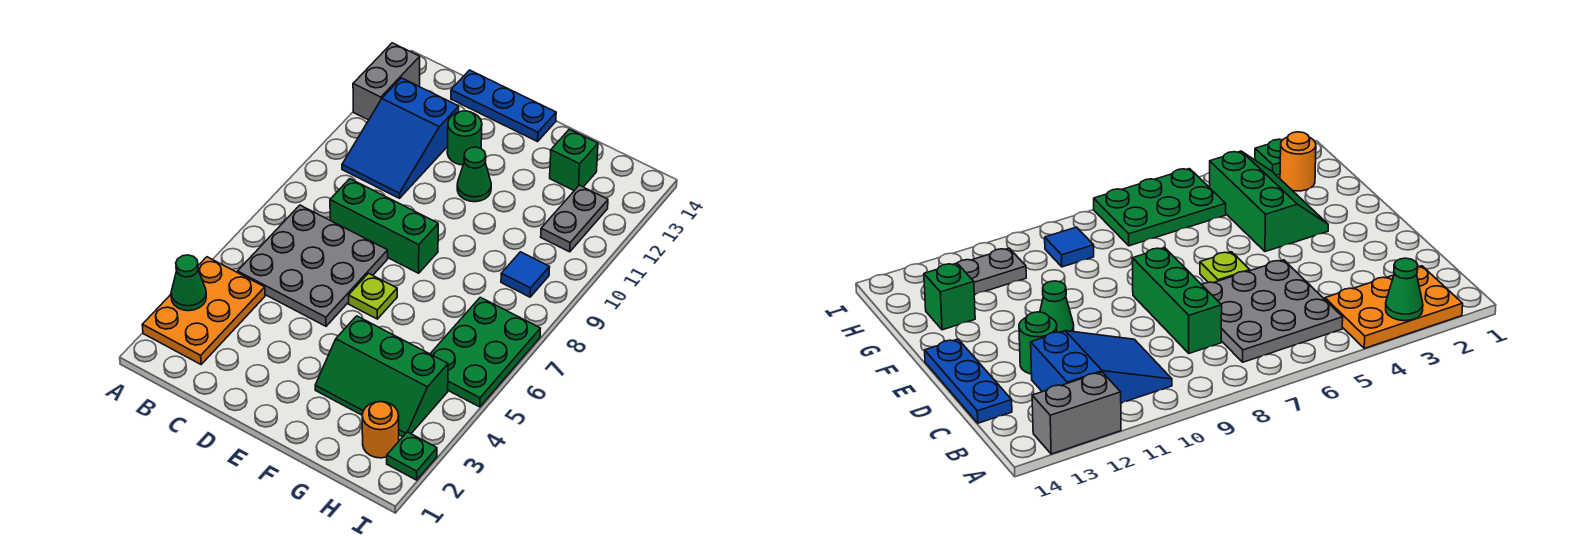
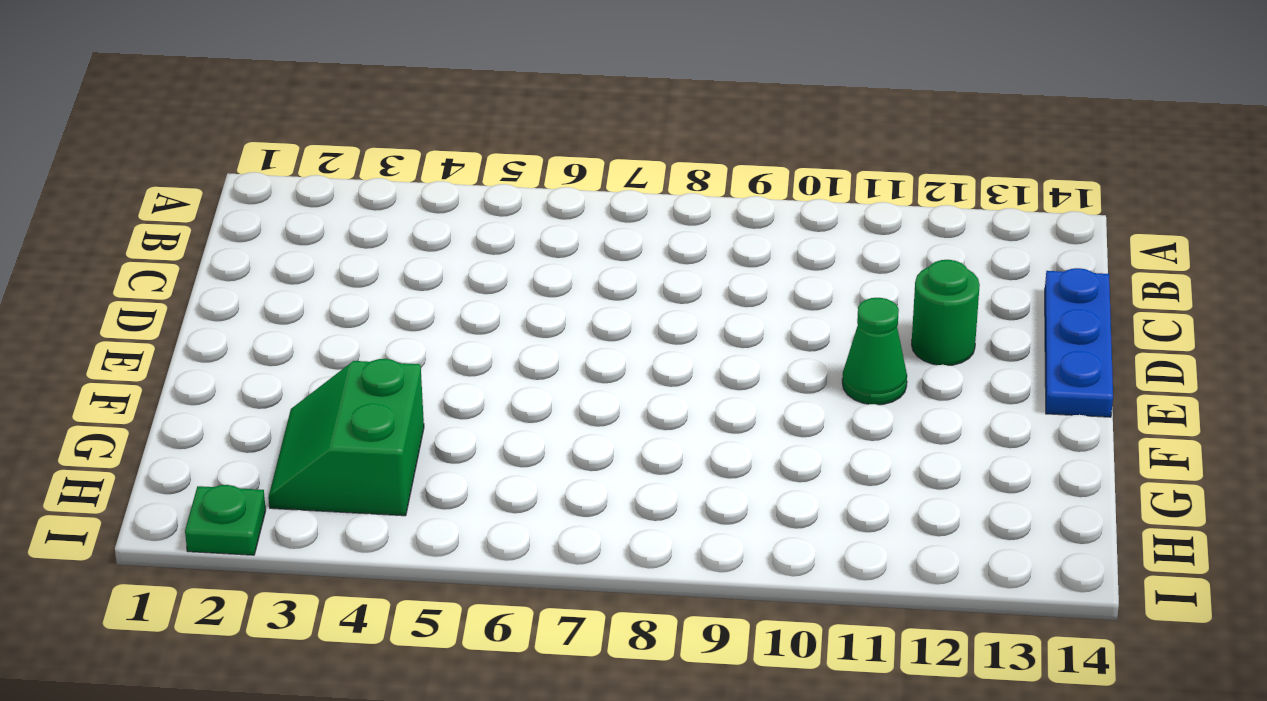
green 2x2 slope [269,359,424,516] -> green 2x3 slope [315,316,448,437]
none -> orange 2x3 plate [142,257,265,364]
none -> grey 1x2 brick [353,43,420,120]
none -> grey 3x3 plate [237,205,388,326]

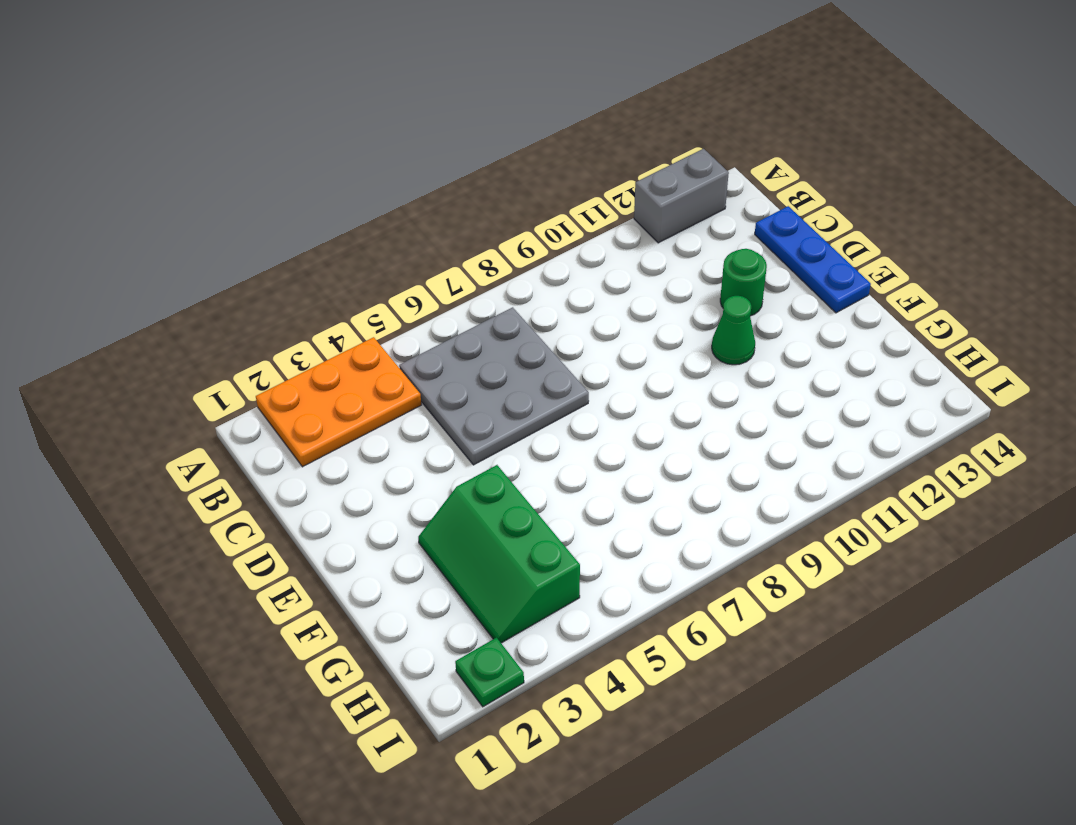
none -> blue 2x3 slope [342,78,459,198]
none -> green 1x3 brick [330,179,438,273]
none -> lime 1x1 plate [349,273,397,319]

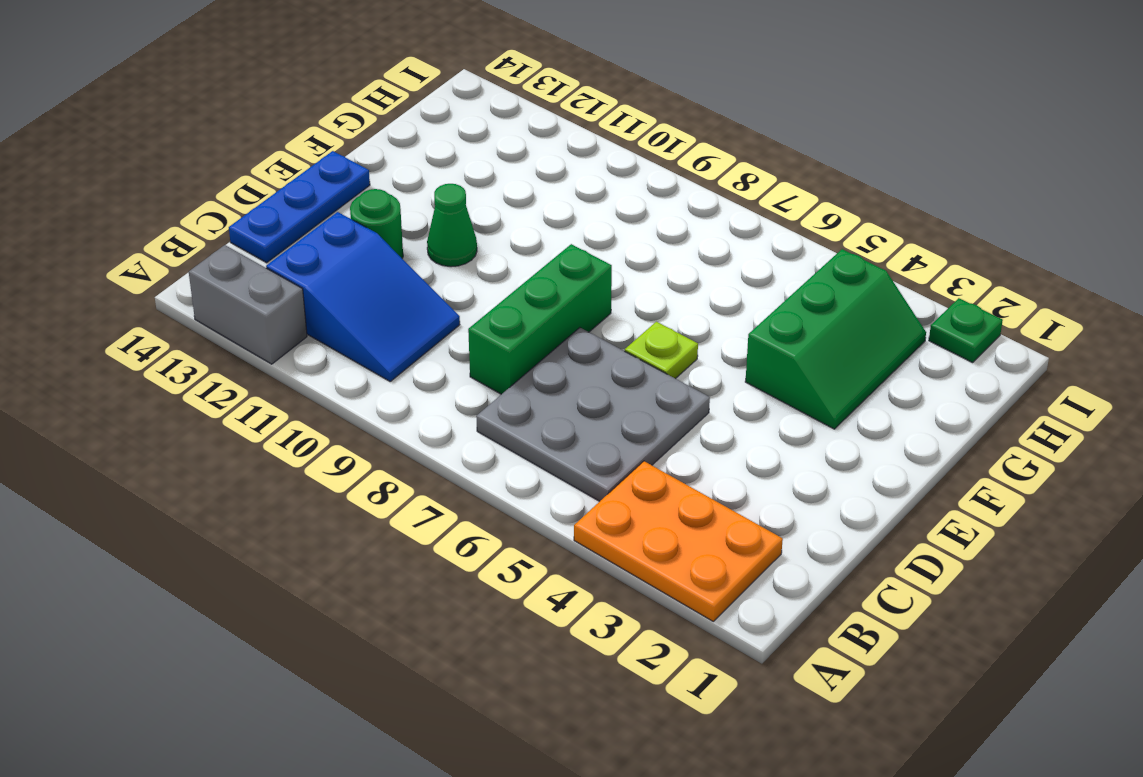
none -> green 1x1 brick [550,129,598,191]
none -> orange 1x1 round brick [362,402,399,458]
none -> green 2x3 plate [430,297,540,407]

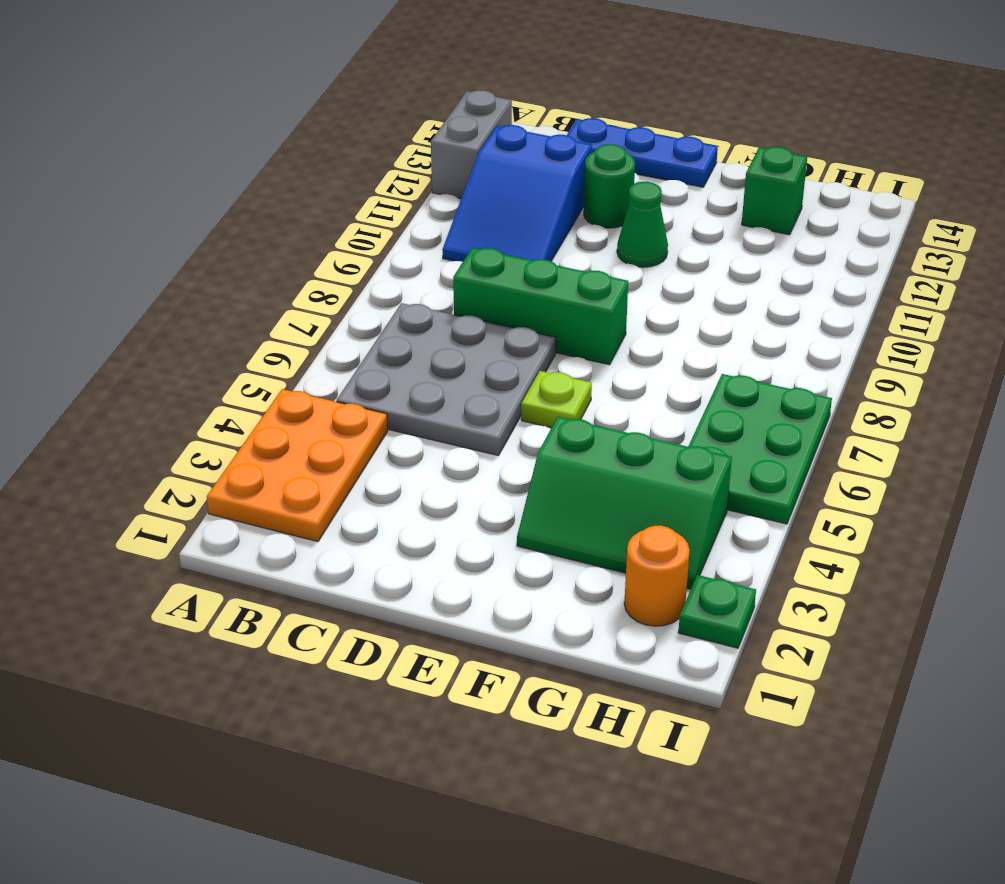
none -> blue 1x1 tile [501,252,550,297]
none -> grey 1x2 plate [541,185,608,252]
none -> green 1x1 cone [171,255,206,311]

